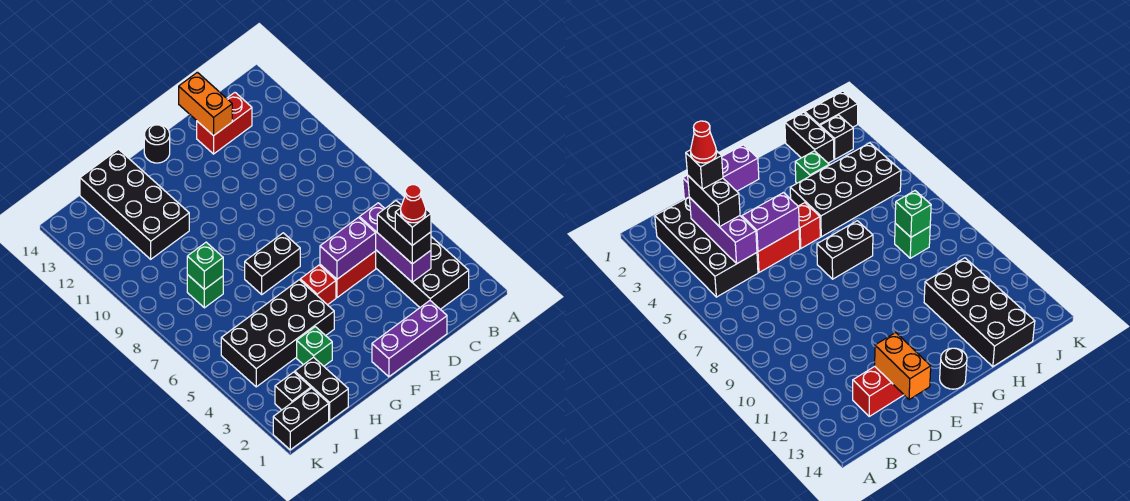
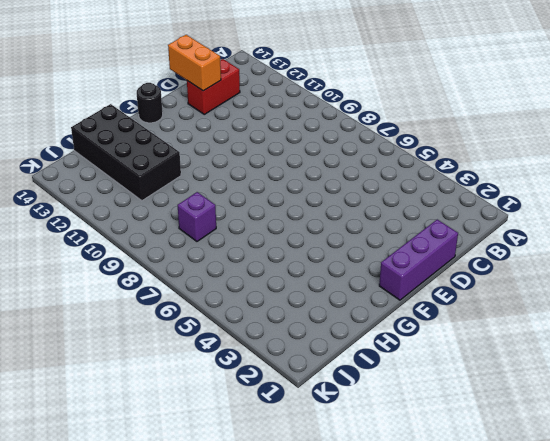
purple 1x1 brick [178,192,216,241] -> green 1x1 brick [187,275,223,308]
none -> black 2x4 brick [376,237,469,309]
none -> red 1x2 brick [320,251,376,298]
none -> red 1x1 brick [300,265,336,305]

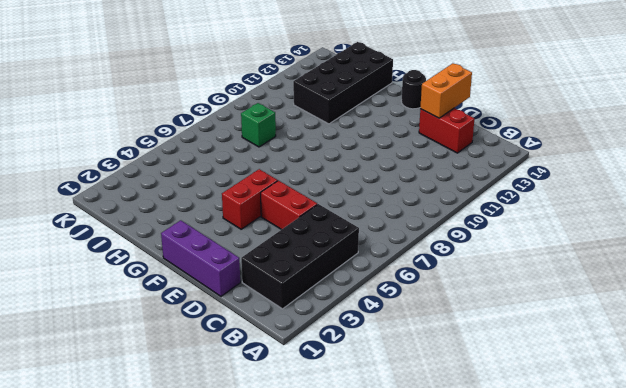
red 1x2 brick [222,169,278,229] -> red 1x1 brick [300,265,336,305]
none -> black 1x2 brick [245,233,300,294]
none -> black 2x4 brick [221,280,334,387]
none -> green 1x1 brick [297,327,332,366]

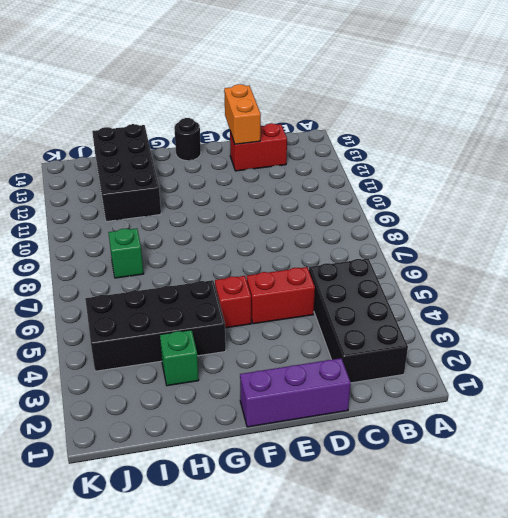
none -> black 1x2 brick [245,233,300,294]
none -> black 1x2 brick [295,357,348,420]
none -> black 1x2 brick [273,388,329,450]

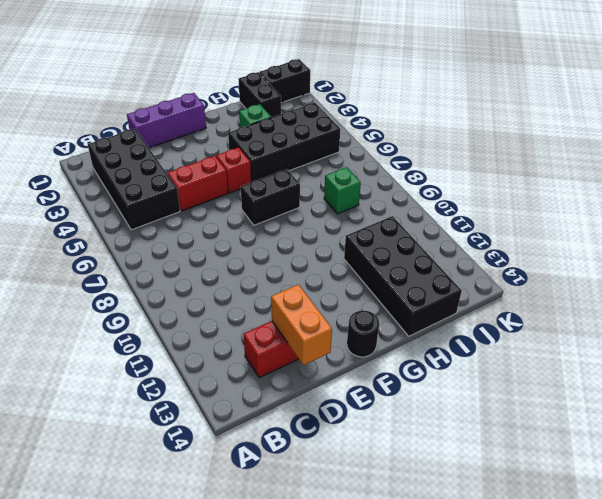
none -> black 1x1 brick [275,372,311,410]
none -> purple 1x3 brick [359,203,431,282]
none -> purple 1x2 brick [320,218,376,279]

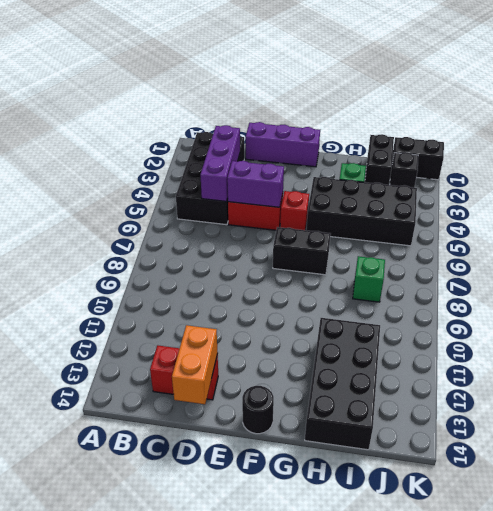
none -> green 1x1 brick [187,242,223,290]
none -> black 1x2 brick [377,201,431,264]
none -> black 1x1 brick [395,208,431,245]

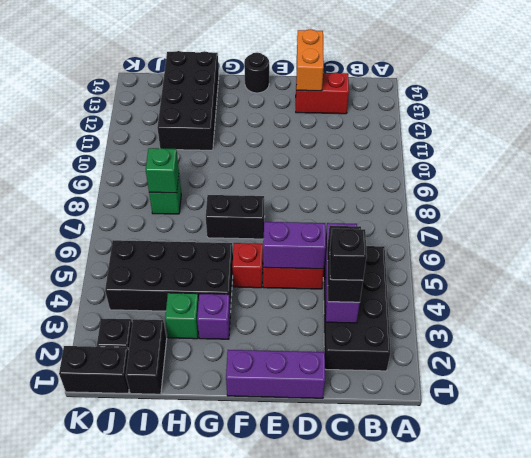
purple 1x1 brick [197,294,230,339] -> none
none -> red 1x1 cone [401,185,426,223]

